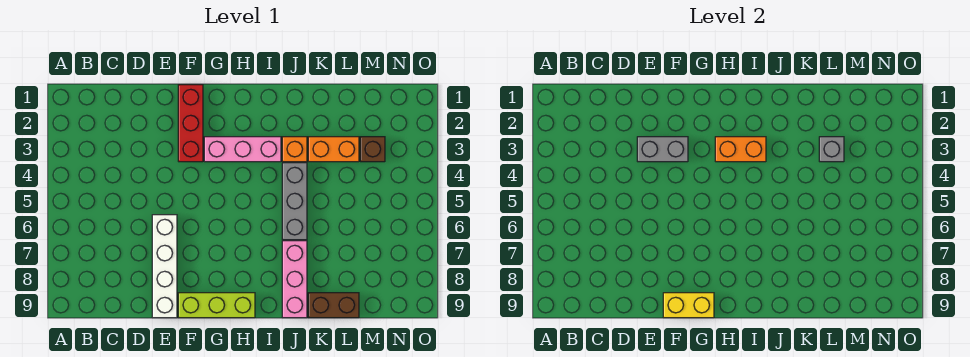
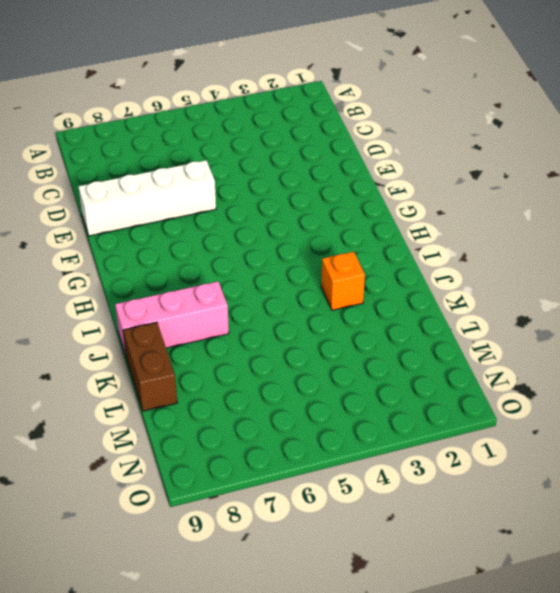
none -> red 1x3 brick [178,85,203,162]
none -> lime 1x3 brick [178,293,255,318]
none -> pink 1x3 brick [204,137,281,162]

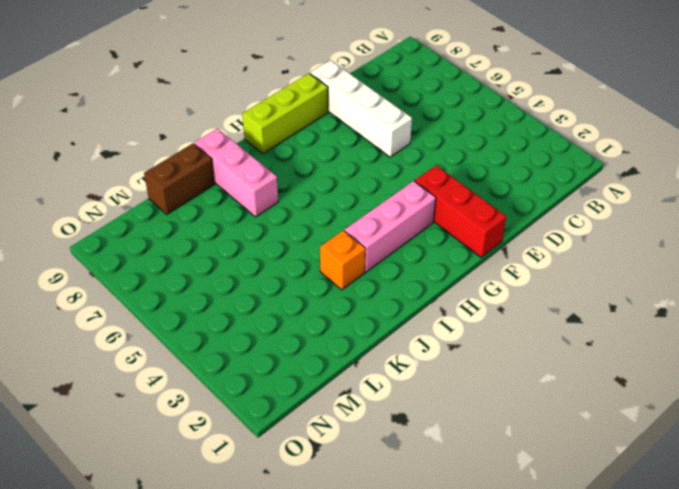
none -> grey 1x3 brick [282,163,307,240]
none -> orange 1x2 brick [308,137,359,162]
none -> brown 1x1 brick [360,137,385,162]

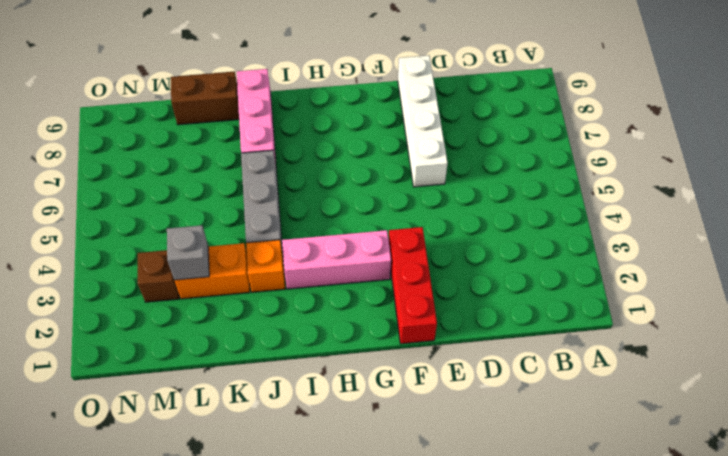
none -> lime 1x3 brick [178,293,255,318]
none -> grey 1x2 brick [637,137,688,162]
none -> yellow 1x2 brick [663,293,714,318]

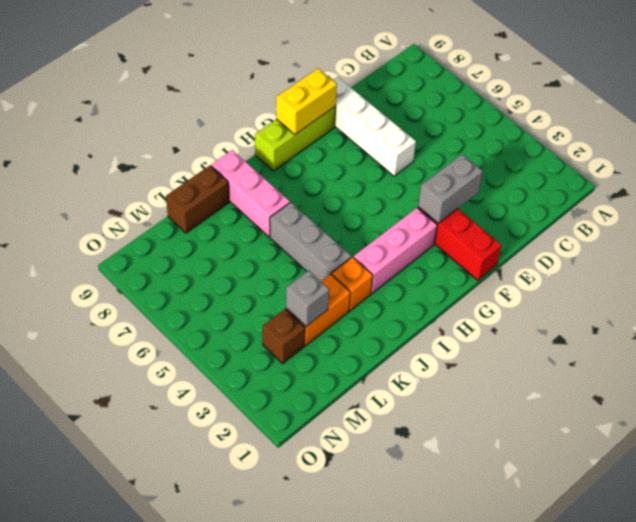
none -> orange 1x2 brick [715,137,766,162]

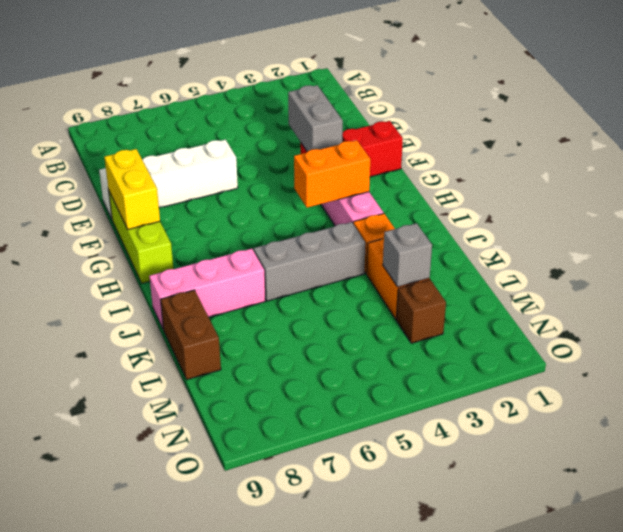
orange 1x2 brick [294,140,370,208] -> orange 1x2 brick turned to [715,137,766,162]

